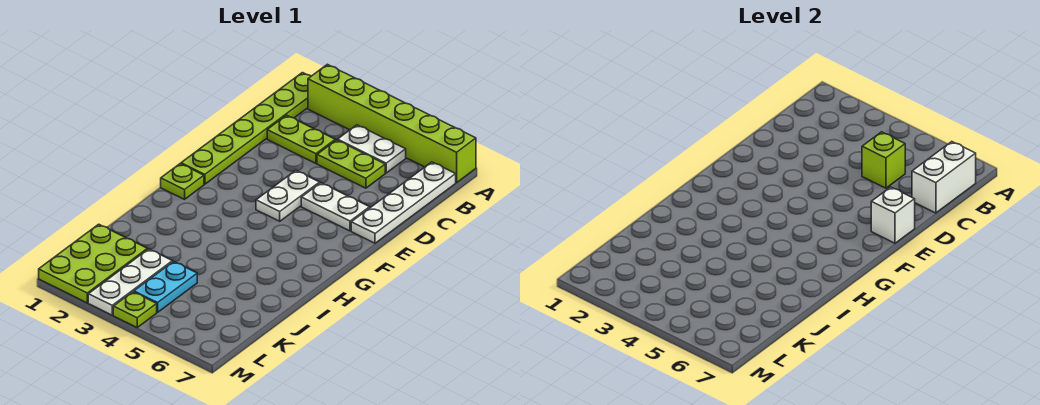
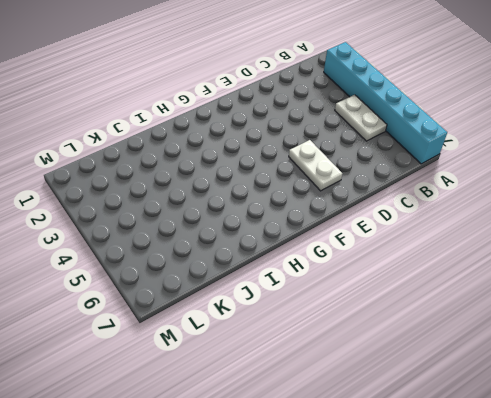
cyan 1x6 brick [324,42,447,164] -> lime 1x6 brick [308,64,476,183]
none -> lime 1x6 plate [181,73,311,184]
none -> white 1x4 plate [351,162,456,243]
none -> lime 1x2 plate [267,115,335,163]

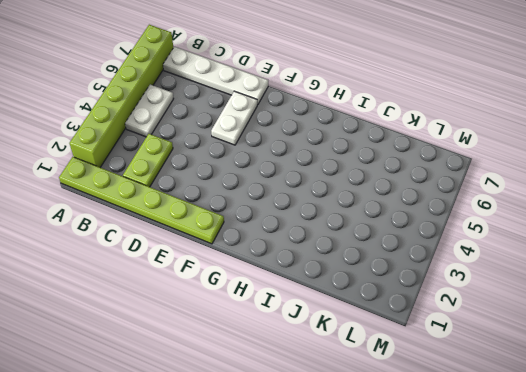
none -> lime 1x2 plate [317,140,385,188]
none -> white 1x2 plate [256,170,320,221]
none -> lime 1x1 plate [161,164,204,199]

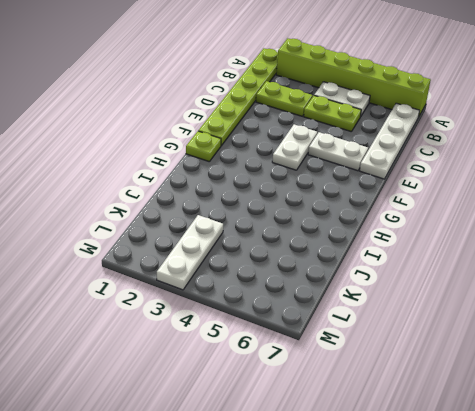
none -> lime 2x3 plate [39,224,147,303]
none -> cyan 1x2 plate [134,261,197,312]
none -> lime 1x1 plate [113,292,157,327]

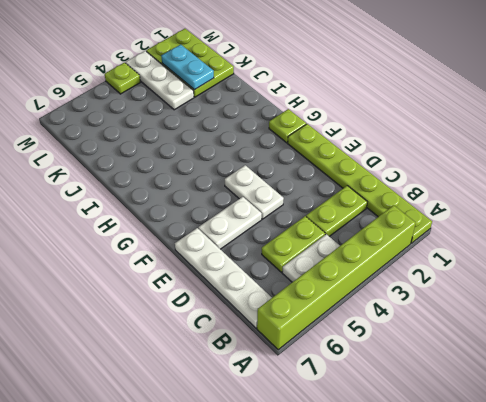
cyan 1x2 plate [161,44,214,90] -> cyan 1x2 plate moved to [134,261,197,312]
none -> white 1x2 brick [912,142,976,213]
none -> lime 1x1 brick [862,132,905,188]
none -> white 1x1 brick [871,187,915,243]

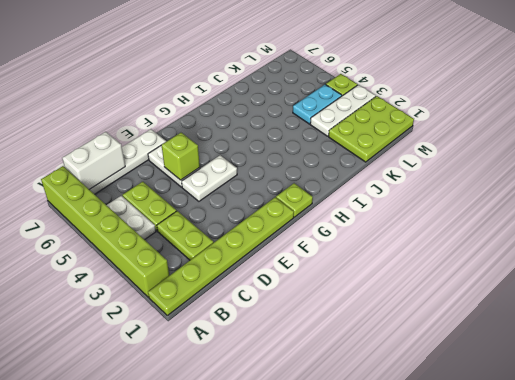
lime 1x1 brick [161,133,200,180] -> lime 1x1 brick moved to [862,132,905,188]
none -> white 1x1 brick [871,187,915,243]

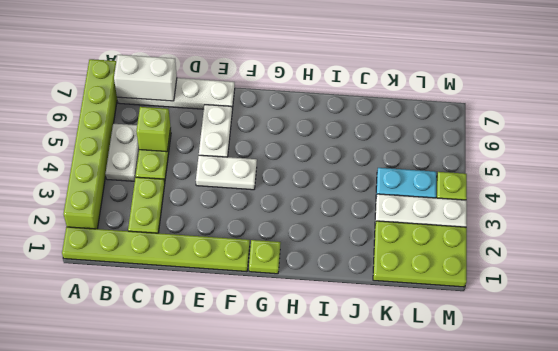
none -> white 1x1 brick [871,187,915,243]

